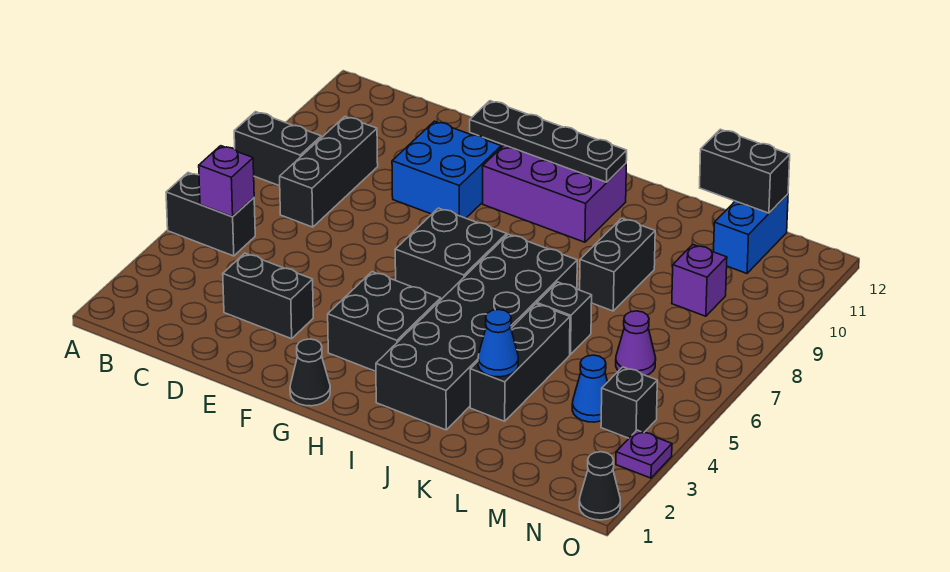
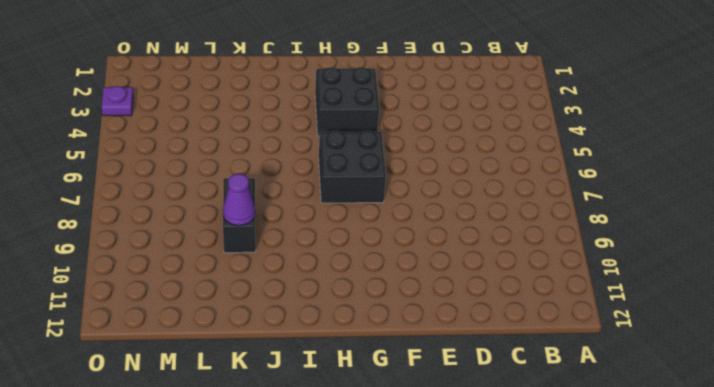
purple 1x1 cone [223,174,255,226] -> purple 1x1 cone moved to [616,311,656,376]
none -> black 1x2 brick [166,173,255,256]
none -> black 1x2 brick [234,112,321,186]
none -> black 1x3 brick [280,117,378,227]

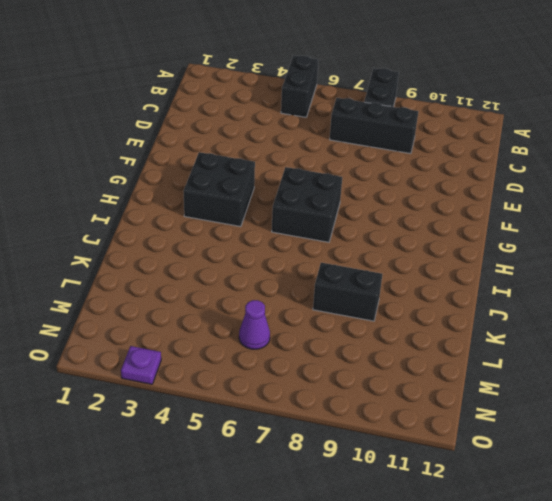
none -> black 1x2 brick [223,253,313,339]
none -> blue 2x2 brick [392,121,501,218]
none -> black 1x1 cone [290,339,330,406]

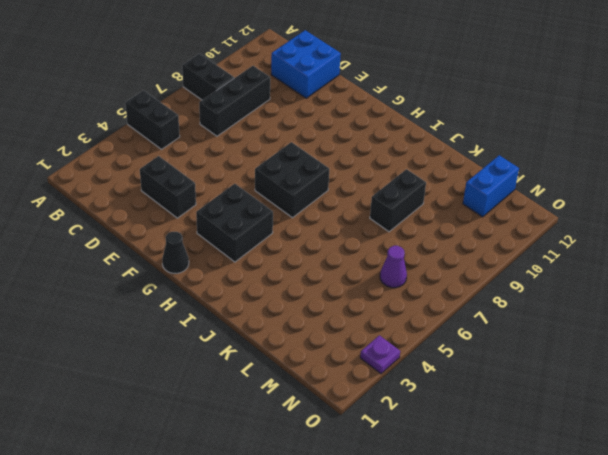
blue 2x2 brick [271,30,341,98] -> blue 2x2 brick moved to [392,121,501,218]
none -> purple 2x3 brick [483,145,626,242]
none -> black 2x6 brick [376,234,577,430]
none -> black 1x3 brick [470,304,570,421]

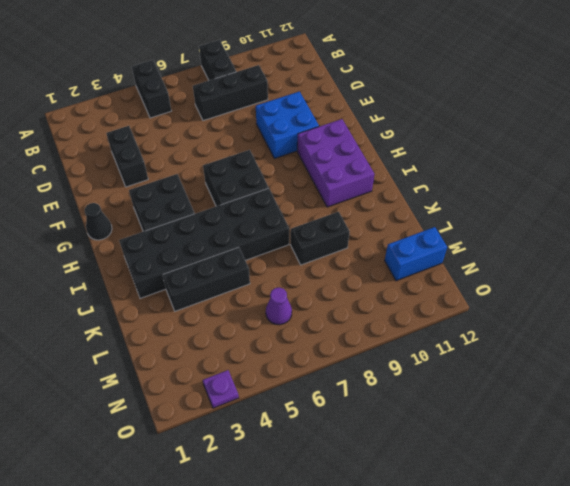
none -> black 1x1 brick [537,282,592,355]
none -> blue 1x1 cone [572,355,607,422]
none -> purple 1x1 brick [672,245,727,316]

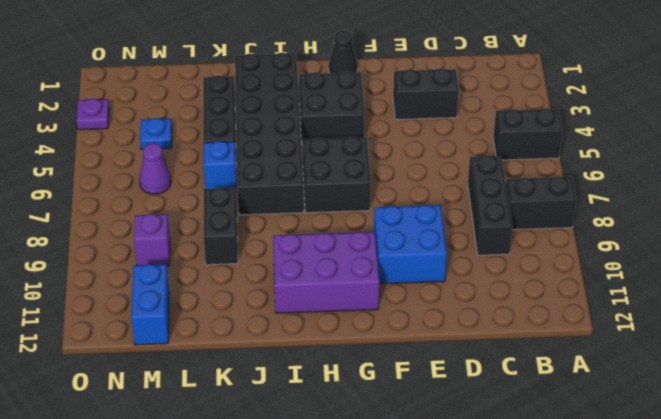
blue 1x1 brick [204,141,237,191] -> black 1x1 brick [537,282,592,355]
blue 1x1 plate [140,118,172,150] -> blue 1x1 cone [572,355,607,422]
none -> black 1x1 brick [601,367,657,438]
none -> black 1x1 cone [579,452,620,520]
none -> purple 1x1 brick [199,146,254,217]

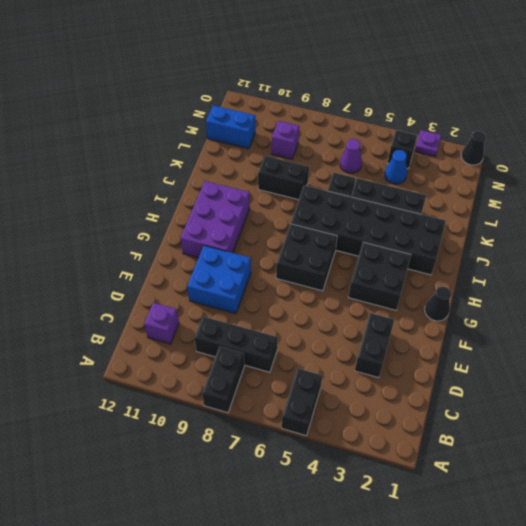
purple 1x1 brick [144,303,179,344] -> purple 1x1 brick moved to [199,146,254,217]
none -> black 1x4 plate [470,101,627,182]
none -> blue 1x1 cone [478,310,518,377]
none -> black 1x2 brick [700,129,790,213]

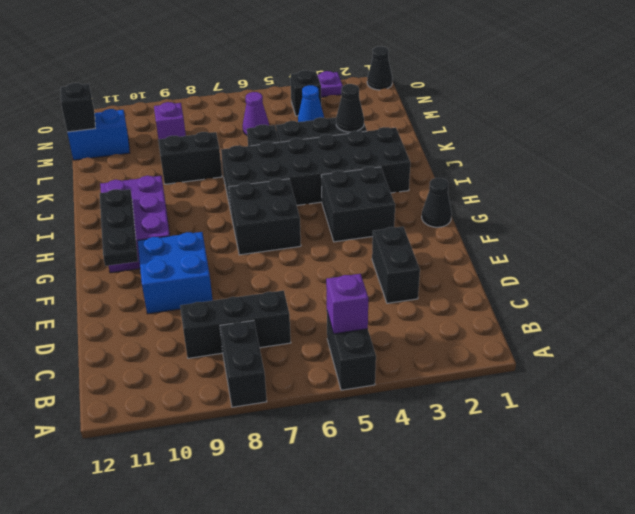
black 1x3 plate [100,189,138,266] -> black 1x4 plate [470,101,627,182]
black 1x1 cone [336,84,364,132] -> blue 1x1 cone [478,310,518,377]
black 1x1 brick [61,83,95,132] -> black 1x2 brick [700,129,790,213]

